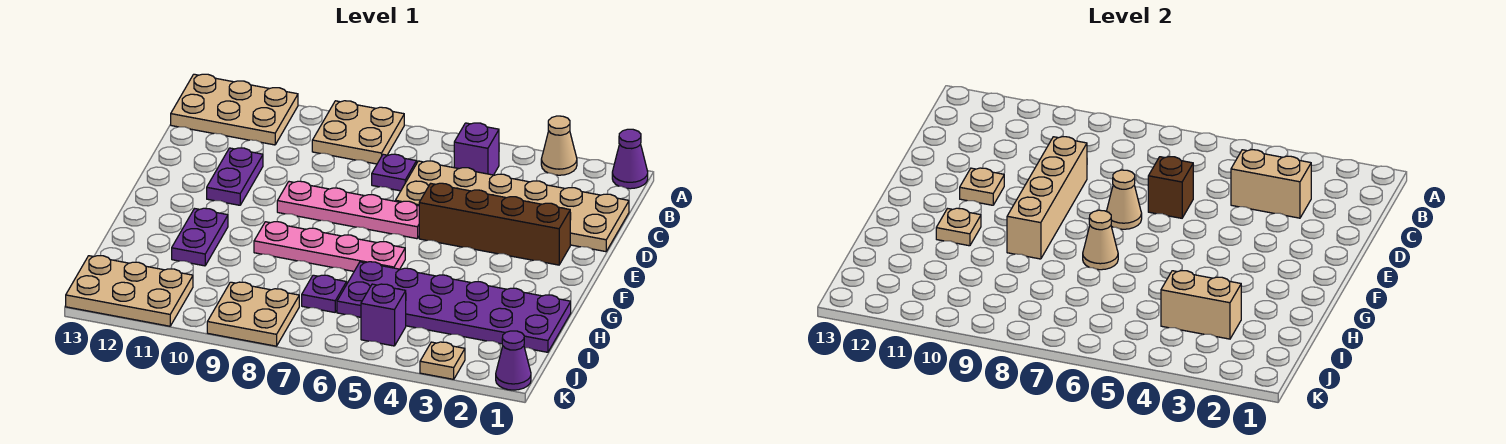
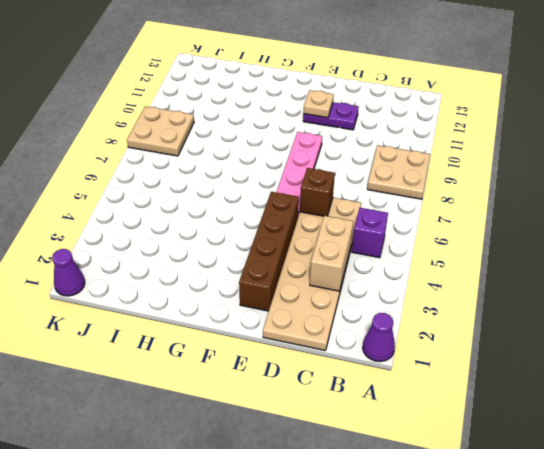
none -> tan 1x1 cone [541,116,577,175]
none -> tan 2x3 plate [171,74,298,145]
none -> purple 1x1 plate [372,154,417,191]

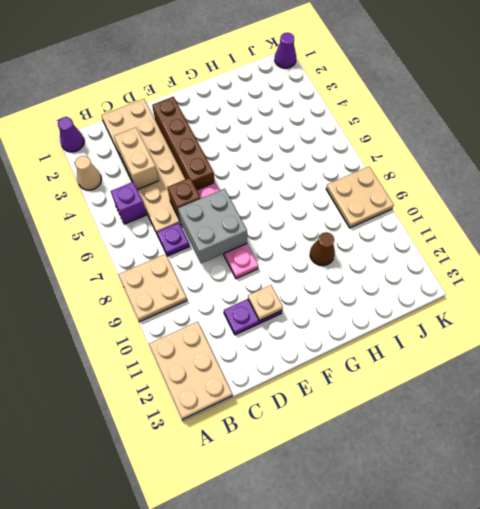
grey 2x2 brick [178,189,247,263] -> tan 1x1 cone [1106,170,1142,229]
brown 1x1 cone [310,232,335,266] -> none
none -> pink 1x4 plate [254,222,405,271]
none -> purple 1x2 plate [172,208,228,266]
none -> purple 2x6 plate [337,262,571,352]

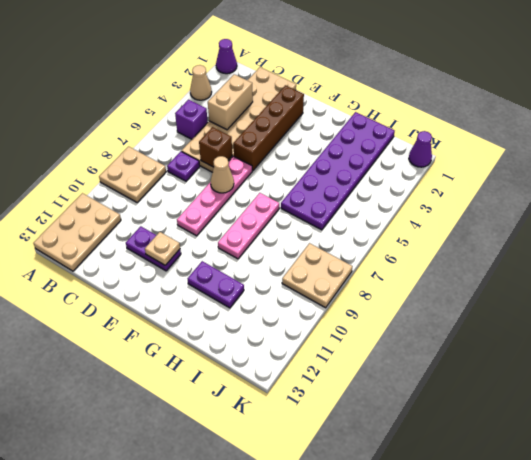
pink 1x3 plate [218,193,279,259] -> pink 1x4 plate [254,222,405,271]
none -> purple 1x1 plate [302,275,347,312]
none -> purple 1x1 brick [361,284,406,346]
none -> tan 2x3 plate [66,256,193,326]

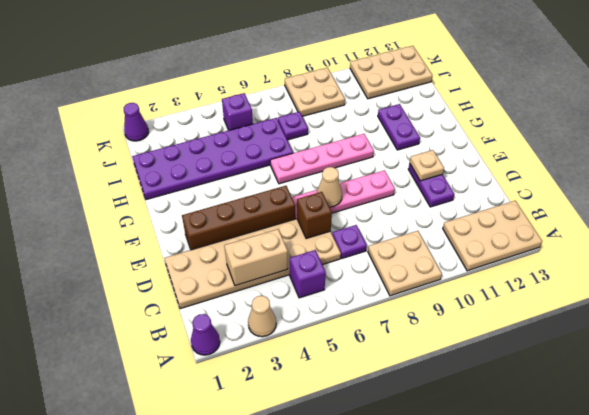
none -> tan 1x1 plate [420,342,465,379]
none -> tan 1x4 brick [1007,137,1087,259]
none -> tan 1x1 cone [1083,210,1118,270]

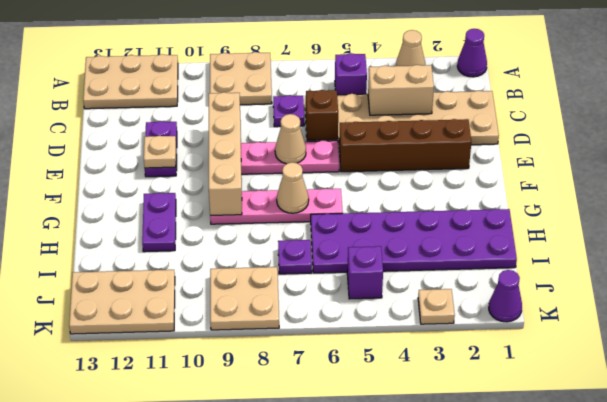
none -> tan 1x1 plate [936,208,981,246]
none -> tan 1x2 brick [1161,271,1241,339]

